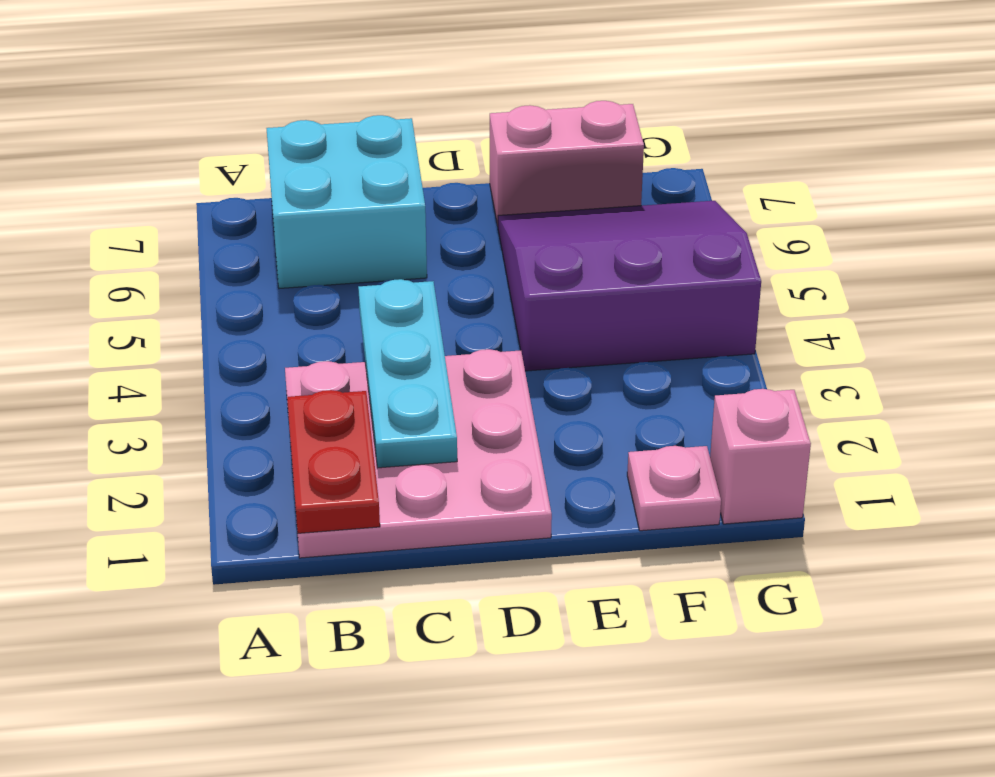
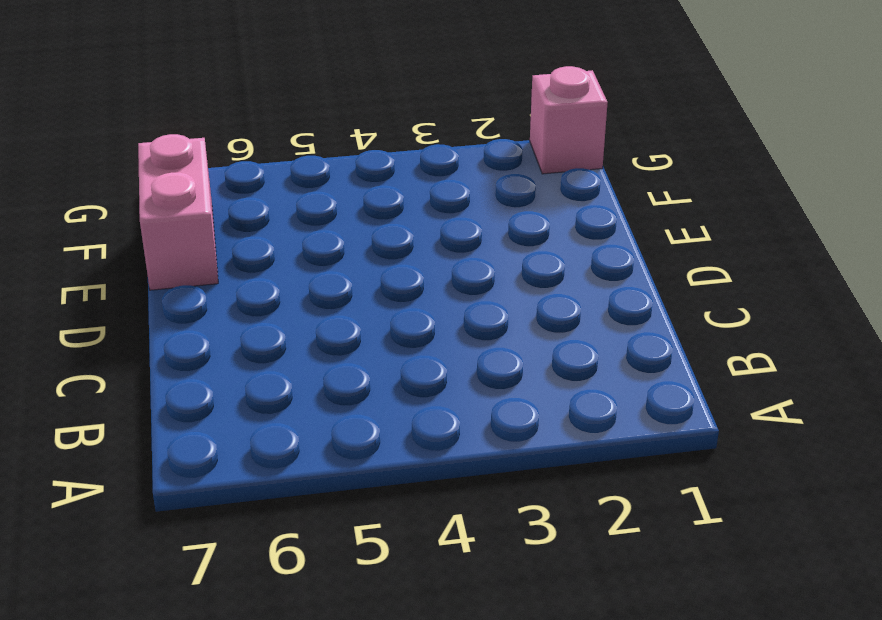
none -> pink 3x3 plate [285,349,552,558]
none -> cyan 2x2 brick [266,115,427,289]

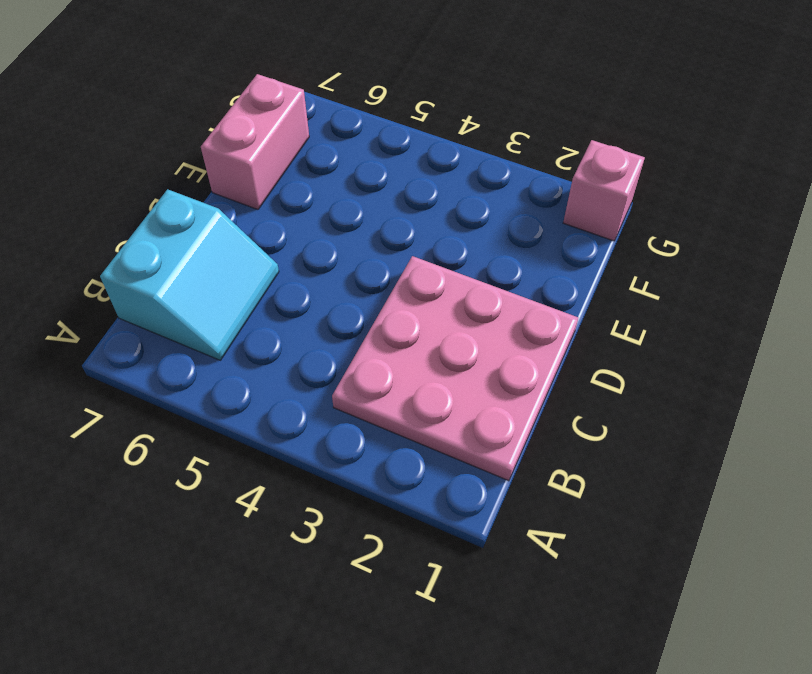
cyan 2x2 slope [100,189,279,360] -> cyan 2x2 brick [266,115,427,289]
none -> purple 3x3 slope [498,201,761,371]
none -> pink 1x1 plate [627,446,721,531]

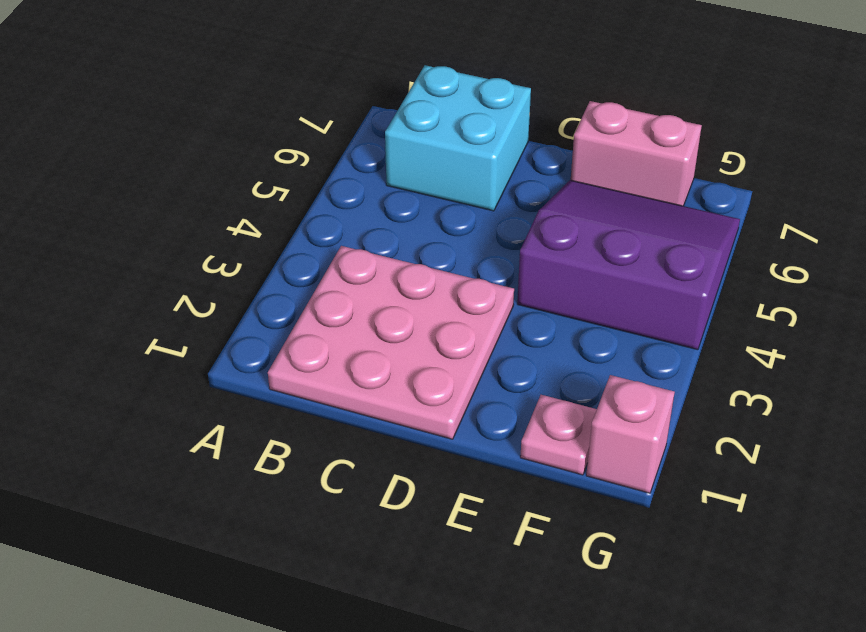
none -> red 1x2 plate [287,390,380,533]
none -> cyan 1x3 plate [358,279,457,468]

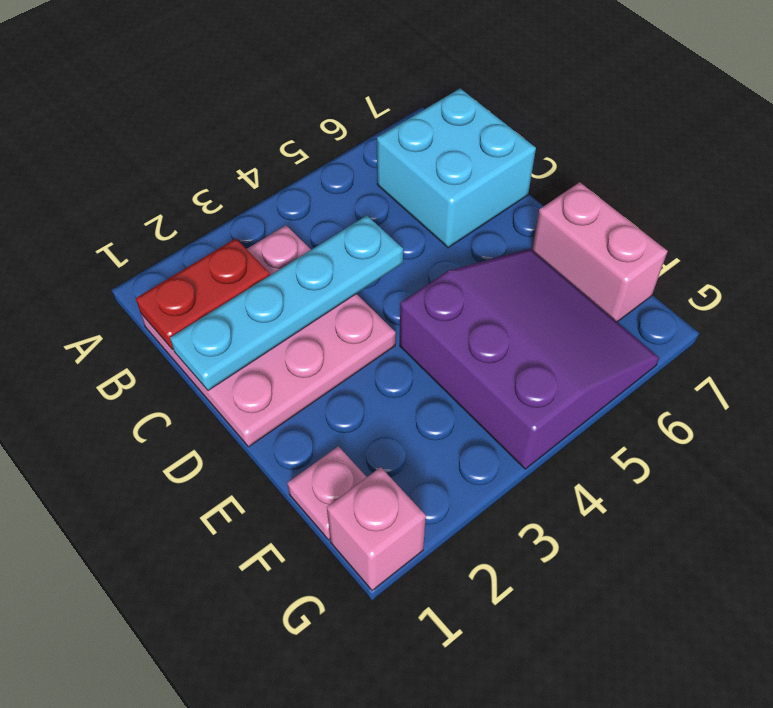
cyan 1x4 plate [170,215,403,391] -> cyan 1x3 plate [358,279,457,468]

